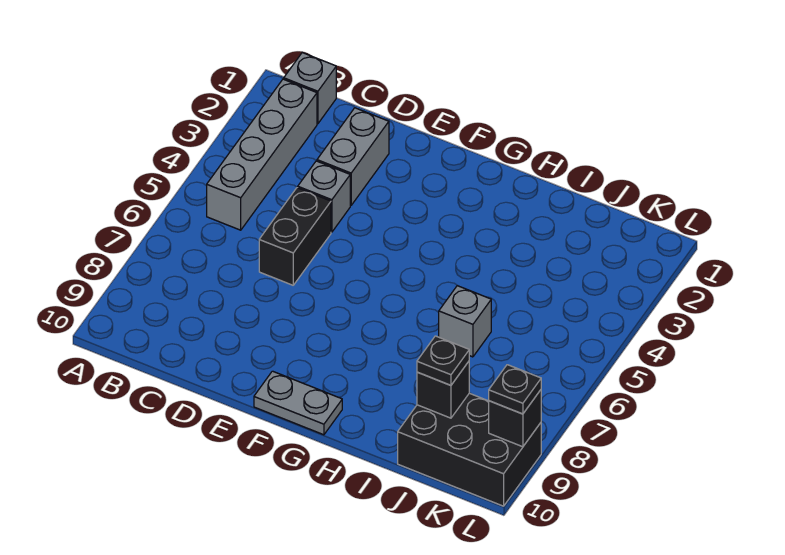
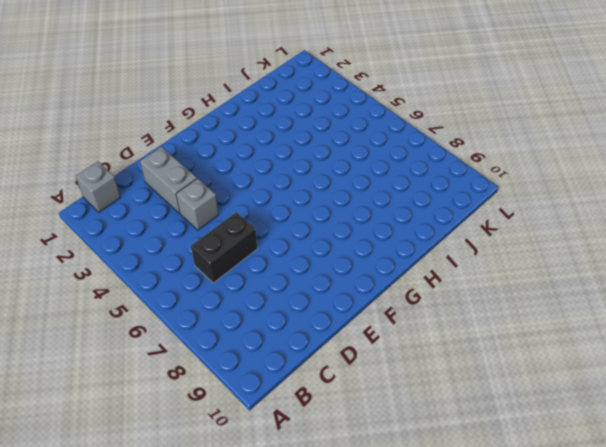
black 1x2 brick [191,212,257,283] -> black 1x2 brick turned to [259,188,331,285]
none -> grey 1x4 brick [207,79,317,230]
none -> grey 1x2 plate [254,371,342,435]
none -> grey 1x1 brick [439,286,491,357]

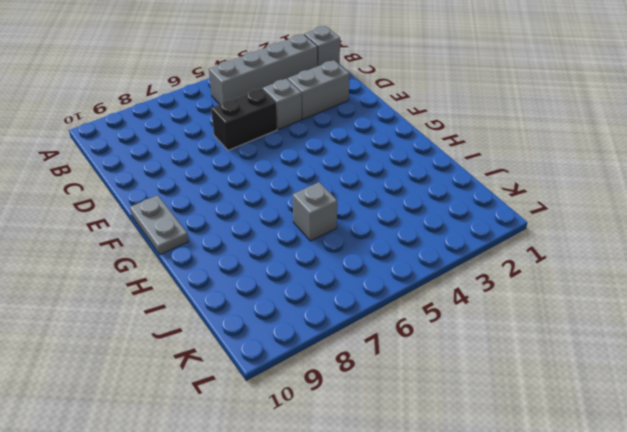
none -> black 2x3 brick [398,393,541,506]
none -> black 1x1 brick [417,362,469,418]
none -> black 1x1 brick [489,390,541,447]

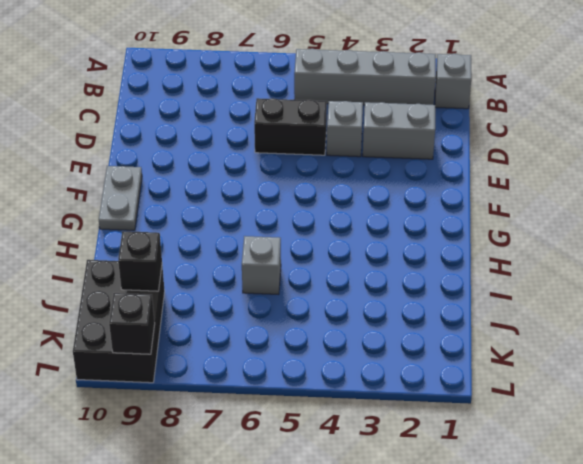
none -> black 1x1 plate [417,336,469,385]
none -> black 1x1 plate [489,365,541,414]

